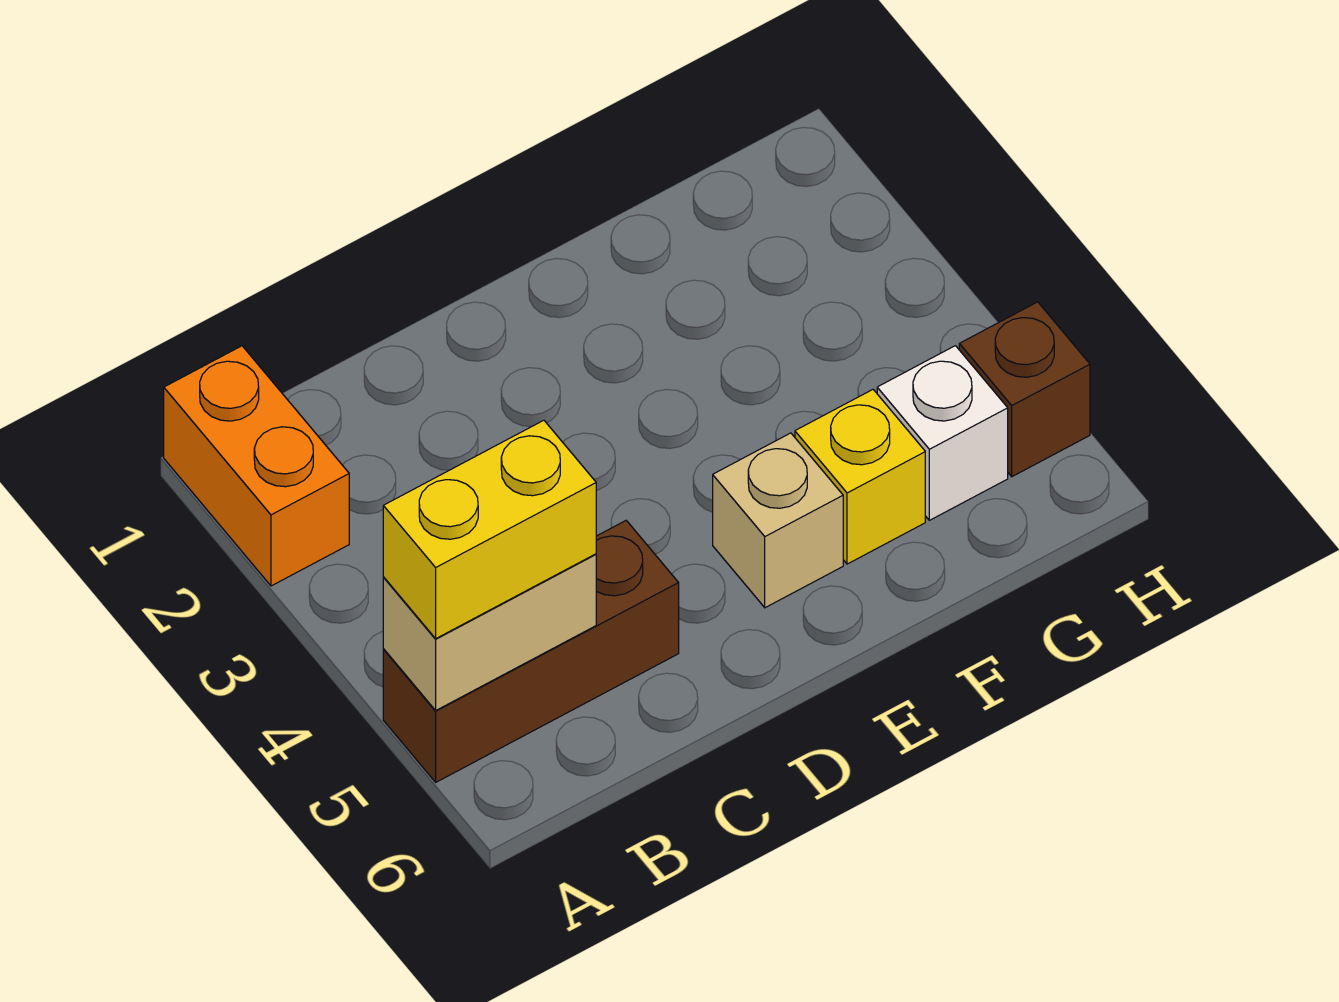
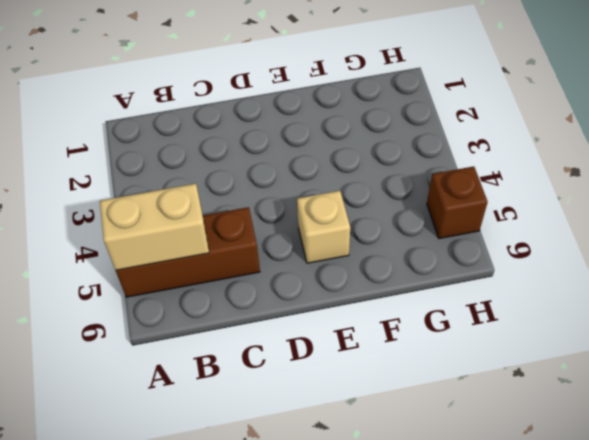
none -> orange 1x2 brick [164,346,349,586]
none -> yellow 1x1 brick [795,390,925,564]

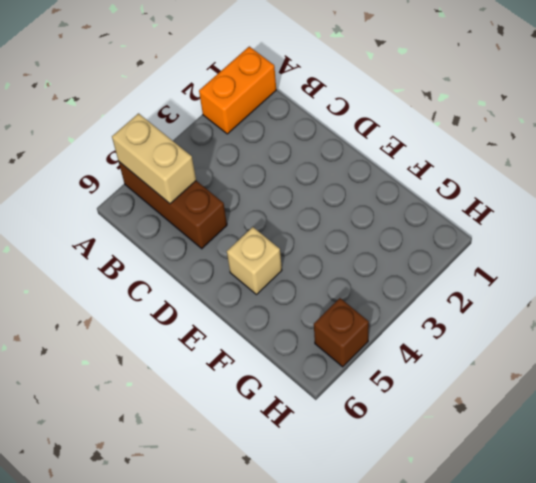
none -> yellow 1x1 brick [795,390,925,564]
none -> white 1x1 brick [877,346,1008,520]

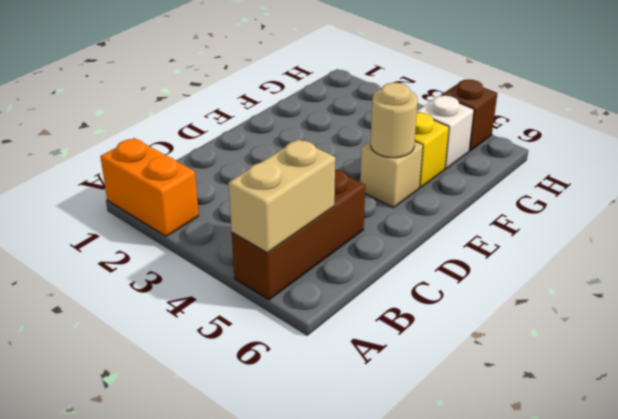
tan 1x1 round brick [371,83,418,158] -> none
none -> yellow 1x2 brick [383,420,596,638]

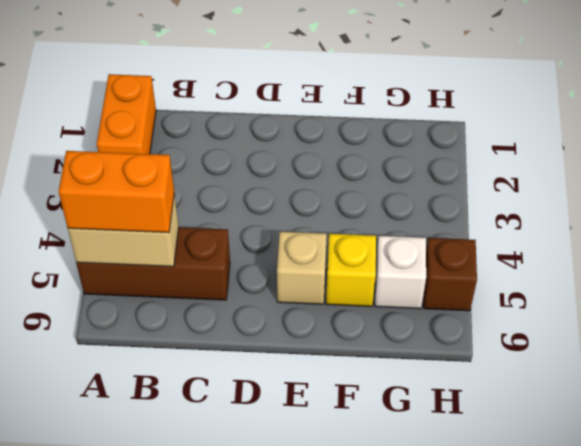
orange 1x2 brick [59,151,174,233] -> yellow 1x2 brick [383,420,596,638]

